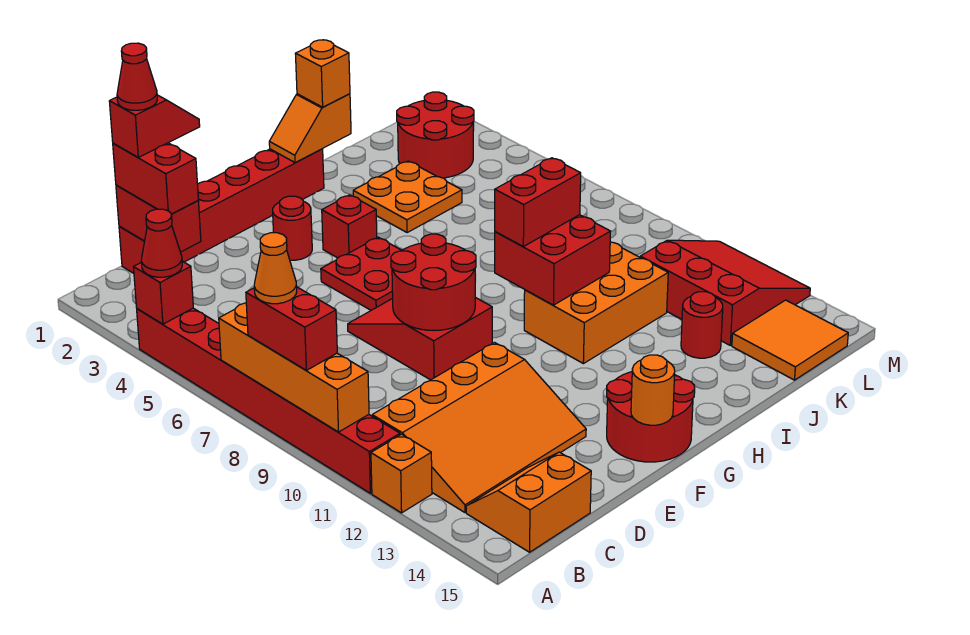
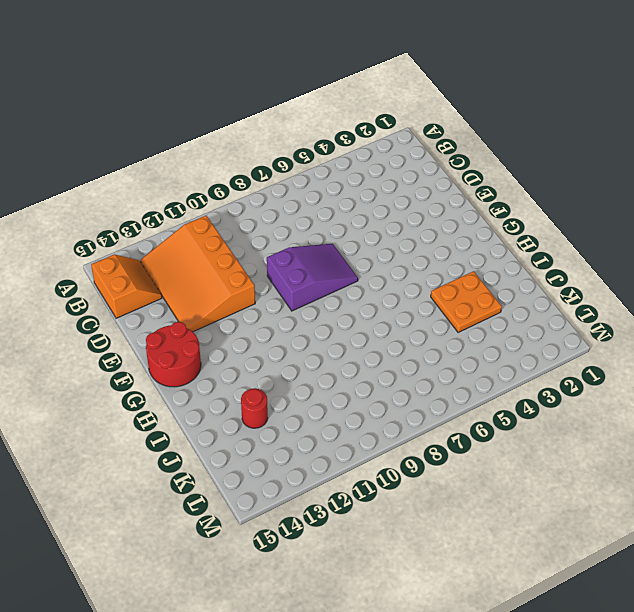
purple 2x3 slope [267,244,358,311] -> red 2x3 slope [348,297,492,380]
none -> red 1x8 brick [137,308,400,493]
none -> orange 1x1 brick [371,434,432,513]
none -> red 1x6 brick [119,149,324,273]
none -> red 1x1 round brick [273,196,312,260]

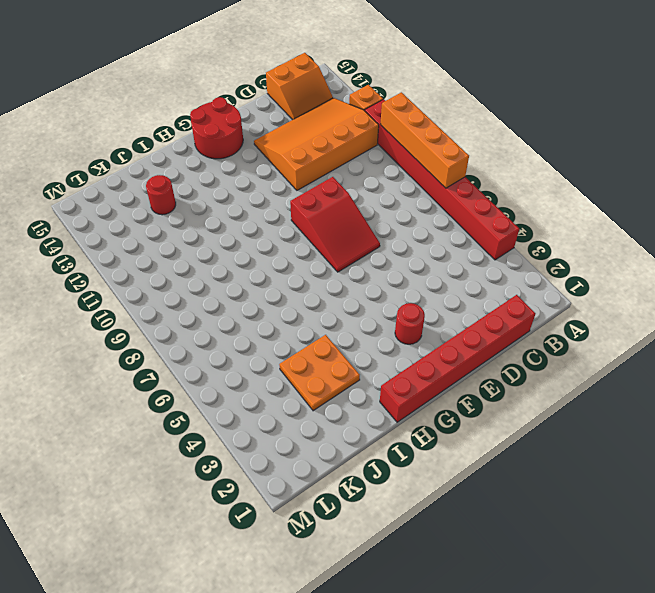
none -> red 2x2 plate [321,237,402,310]
none -> red 1x1 brick [322,195,377,258]
none -> orange 2x3 brick [524,242,668,364]
none -> red 2x2 round brick [397,92,474,178]

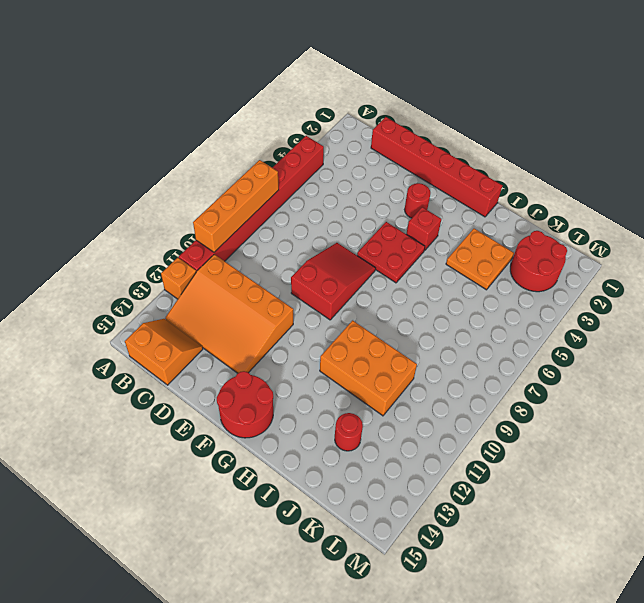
none -> red 3x3 slope [640,240,810,345]
none -> orange 2x2 tile [732,300,848,380]
none -> red 1x1 brick [134,261,193,324]
none -> red 1x2 brick [116,185,201,252]

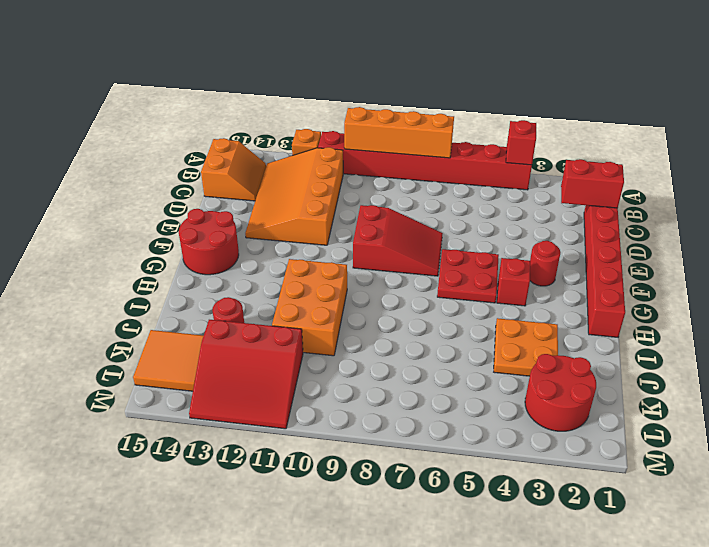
none -> red 2x2 round brick [391,234,476,331]
none -> orange 1x1 round brick [631,355,675,425]
none -> orange 1x2 slope [269,94,351,163]
none -> red 2x2 brick [495,215,611,305]

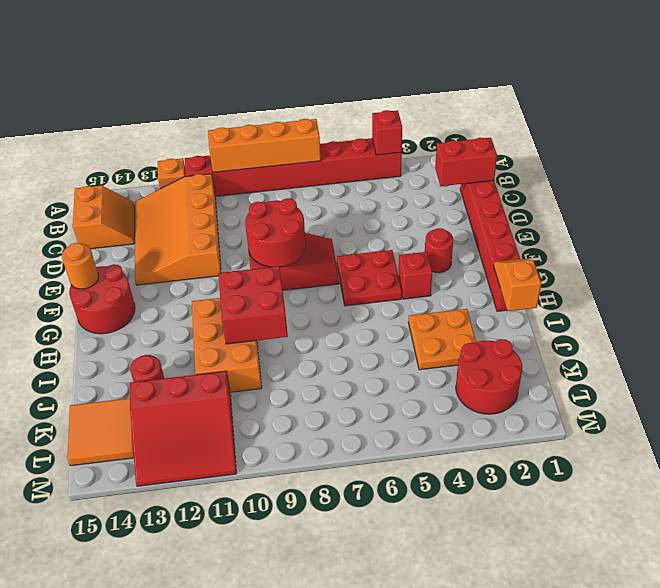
none -> red 1x1 cone [141,209,182,277]
none -> red 1x2 brick [246,287,337,370]
none -> red 1x2 brick [113,143,198,214]
none -> red 1x2 brick [495,158,581,247]

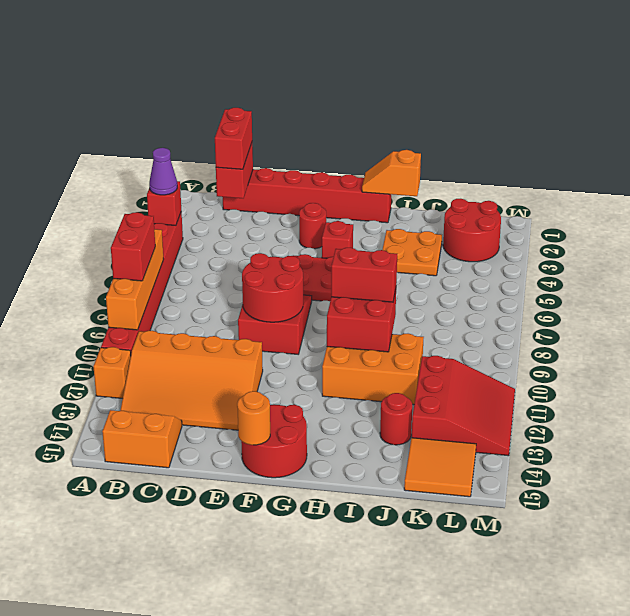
purple 1x1 cone [149,148,177,195] -> red 1x1 cone [141,209,182,277]
none -> orange 1x1 brick [295,40,350,107]
none -> orange 1x1 cone [254,233,297,304]
none -> red 1x2 slope [109,95,200,157]
none -> red 1x1 cone [117,43,157,110]

